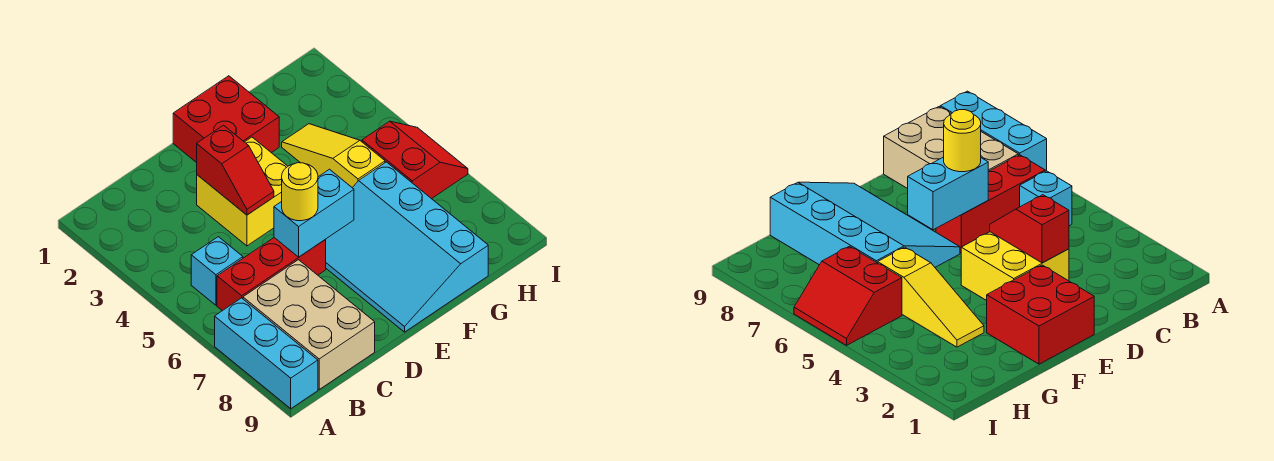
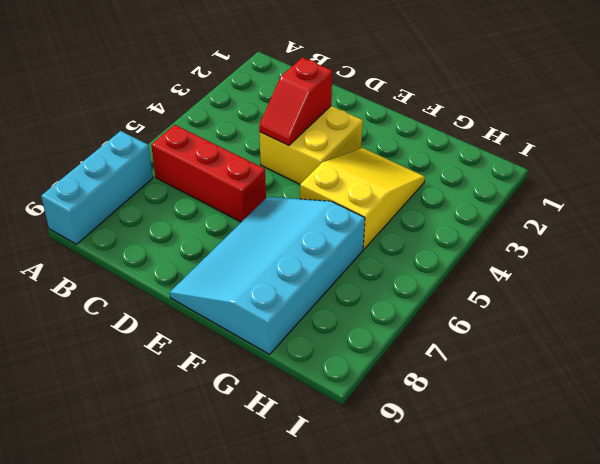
yellow 2x3 slope [300,148,425,249] -> yellow 1x3 slope [282,124,385,187]
none -> cyan 1x1 brick [191,237,243,305]
none -> tan 2x3 brick [243,260,375,389]
none -> red 2x2 brick [173,76,279,163]

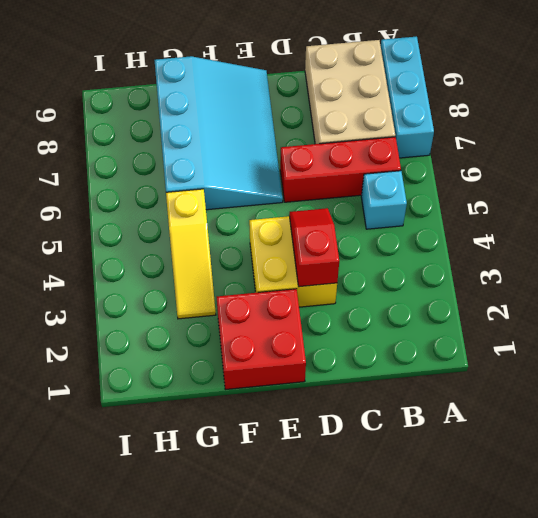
none -> red 2x2 slope [362,121,468,199]
none -> cyan 1x2 brick [274,169,354,257]
none -> yellow 1x1 round brick [282,163,318,221]

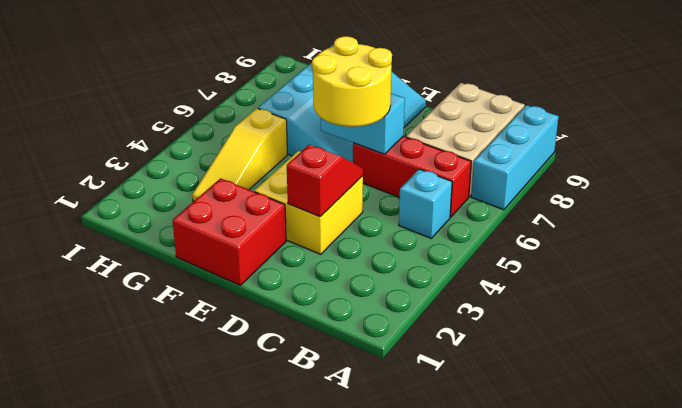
yellow 2x2 round brick [312,36,392,127] -> yellow 1x1 round brick [282,163,318,221]
none -> red 2x2 slope [362,121,468,199]

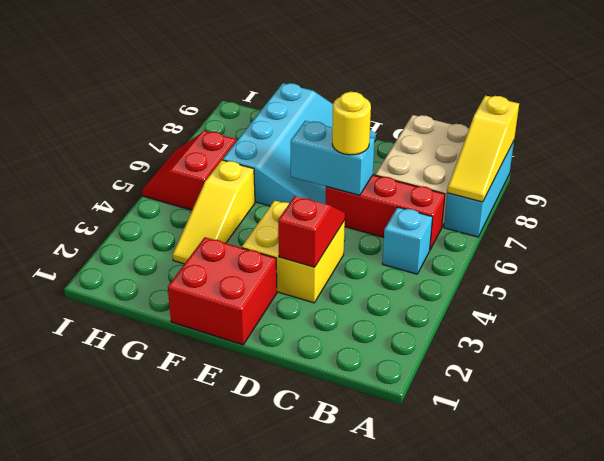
yellow 1x3 slope [447,95,519,202] -> none

